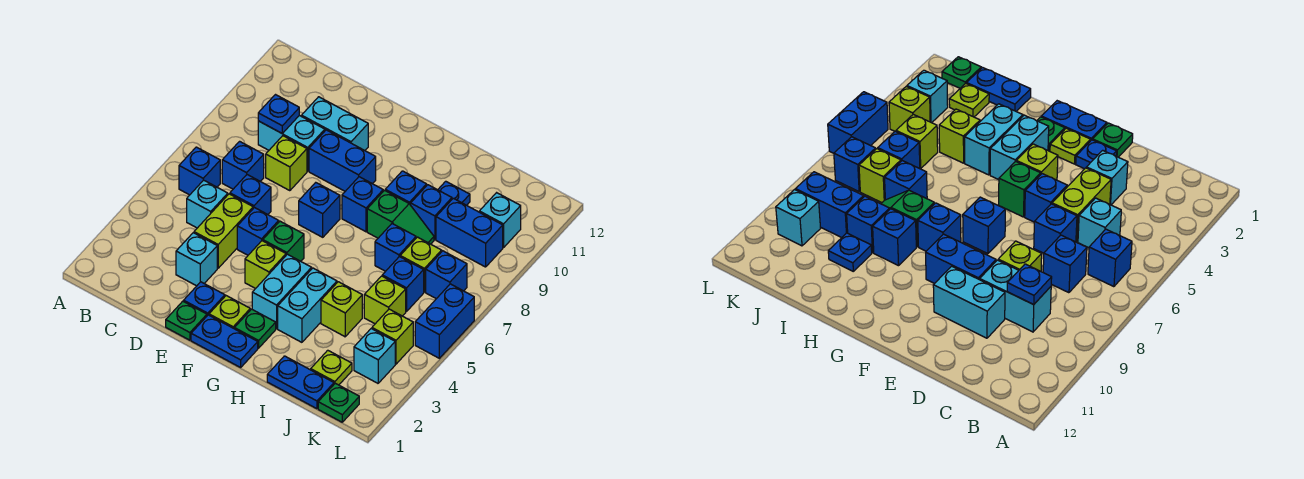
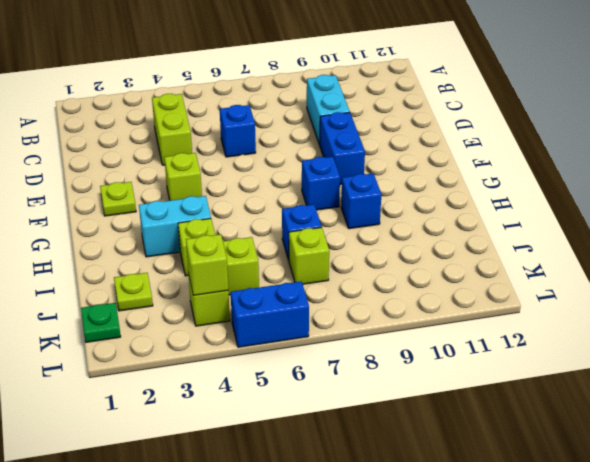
lime 1x2 brick [152,94,192,165] -> lime 1x2 brick turned to [194,194,253,268]
lime 1x1 brick [186,234,228,295] -> lime 1x1 brick moved to [266,136,307,191]
none -> blue 1x1 brick [179,147,220,195]
none -> cyan 1x1 brick [187,180,228,228]
none -> blue 1x1 brick [222,141,264,189]
none -> cyan 1x1 brick [176,233,217,286]

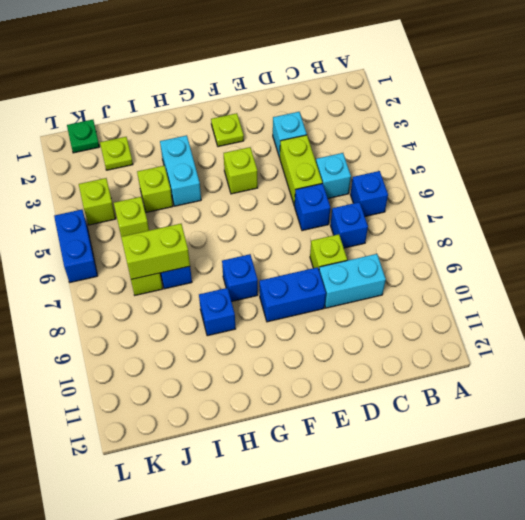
lime 1x2 brick [121,224,190,279] -> none
none -> cyan 1x2 brick [302,97,368,150]
none -> green 1x1 plate [166,301,207,340]
none -> blue 1x1 plate [184,282,225,316]
none -> blue 1x1 brick [237,208,279,255]

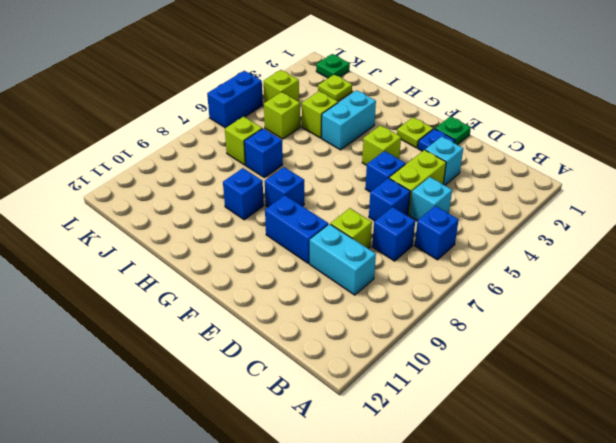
none -> cyan 1x2 brick [302,97,368,150]
none -> blue 1x2 plate [191,315,258,367]
none -> green 1x1 brick [263,221,304,261]
none -> blue 1x1 brick [299,183,340,237]

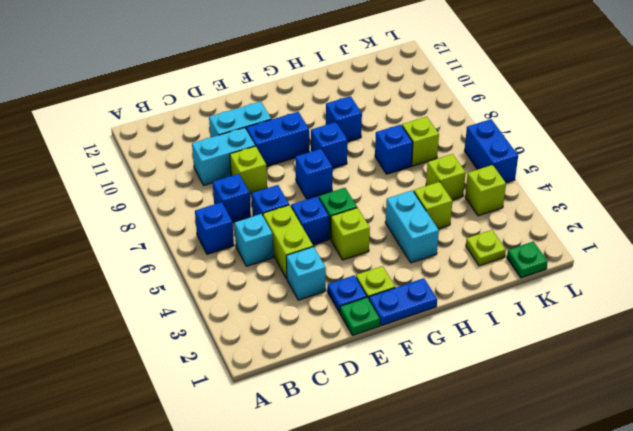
none -> green 1x1 plate [234,309,276,348]
none -> cyan 1x2 brick [252,254,312,329]
none -> green 1x2 slope [367,190,434,244]
none -> blue 1x2 plate [267,356,334,409]

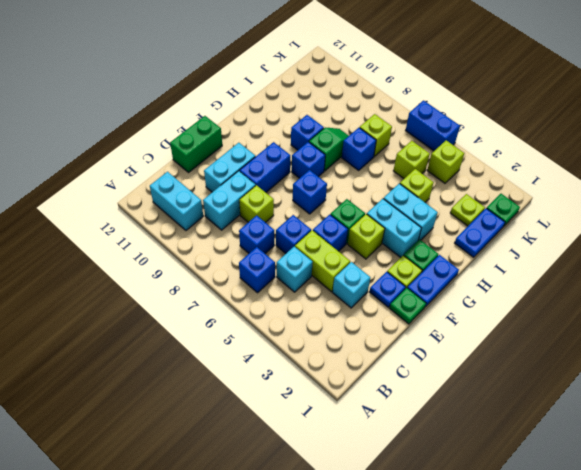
cyan 1x2 brick [150,172,203,230] -> none
green 1x2 brick [170,116,222,172] -> none
none -> blue 1x1 brick [411,185,452,240]
none -> blue 1x1 plate [438,181,470,205]
none -> blue 1x1 brick [382,257,424,312]
none -> blue 1x2 brick [436,198,503,267]

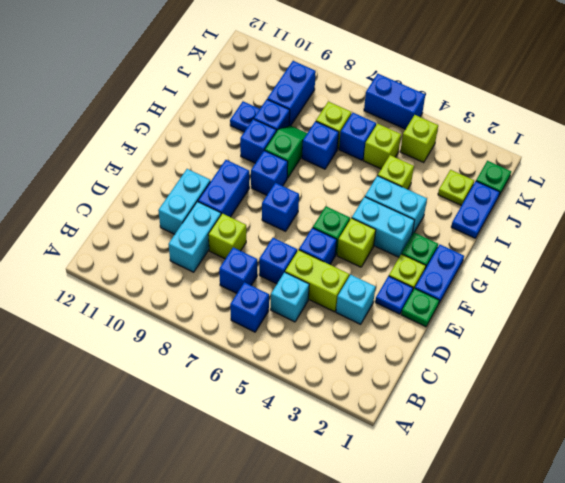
none -> cyan 1x1 brick [354,329,395,383]
none -> blue 1x1 brick [426,251,467,299]
none -> cyan 1x1 brick [479,193,521,248]
none -> blue 1x1 plate [258,95,299,134]

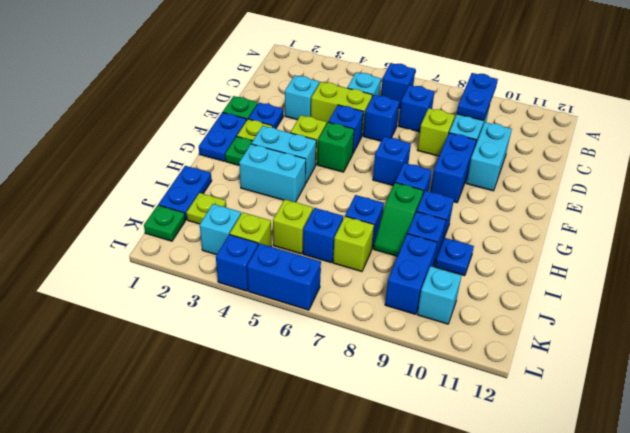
blue 1x2 plate [457,73,498,121] -> blue 1x1 plate [258,95,299,134]
blue 1x1 brick [216,234,258,291] -> blue 1x1 brick moved to [426,251,467,299]
none -> lime 1x1 brick [321,282,362,337]

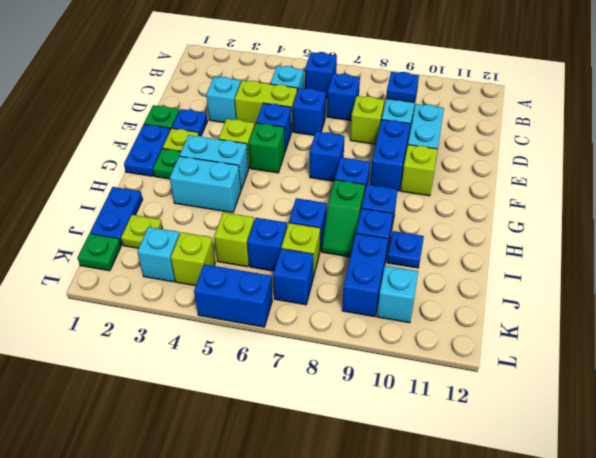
lime 1x1 brick [401,145,438,196] -> lime 1x1 brick moved to [321,282,362,337]

